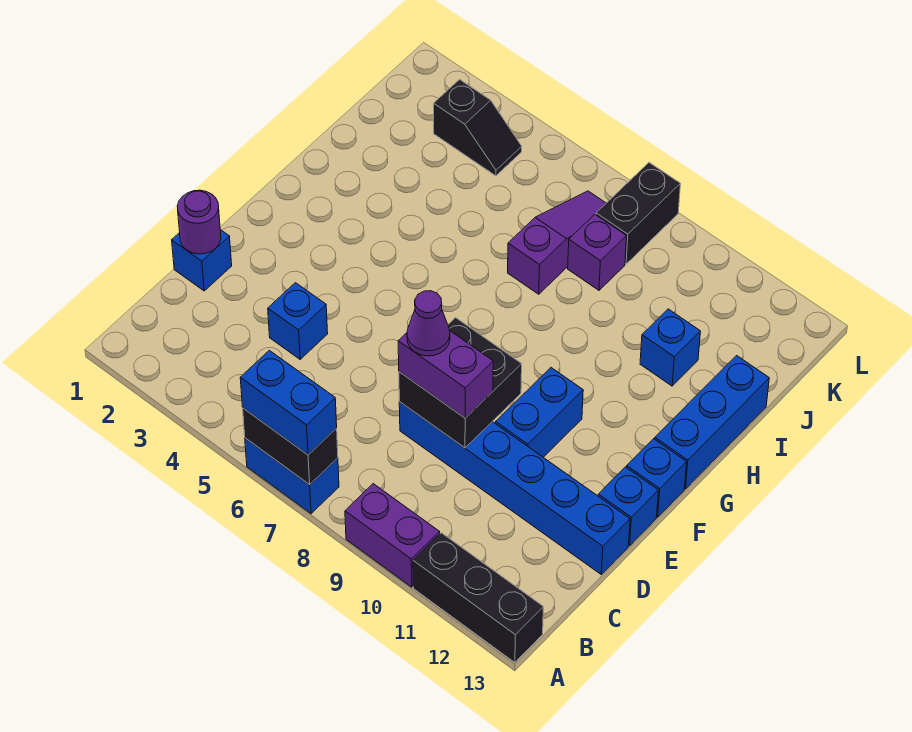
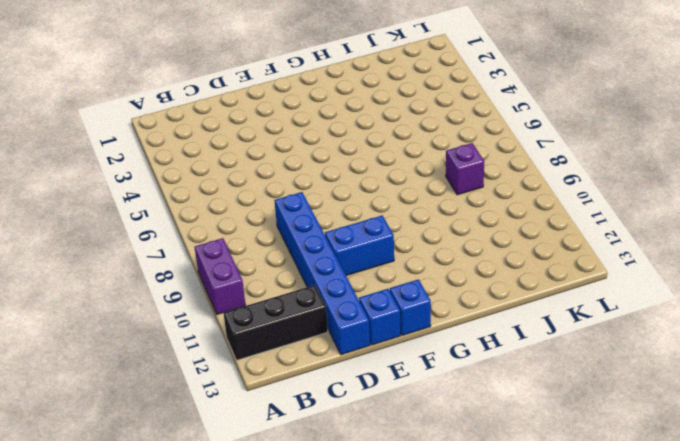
black 1x3 brick [224,285,328,360] -> black 1x3 brick turned to [413,533,543,663]
none -> blue 1x2 brick [245,438,339,514]
none -> blue 1x1 brick [172,230,232,291]
none -> blue 1x1 brick [268,283,328,359]

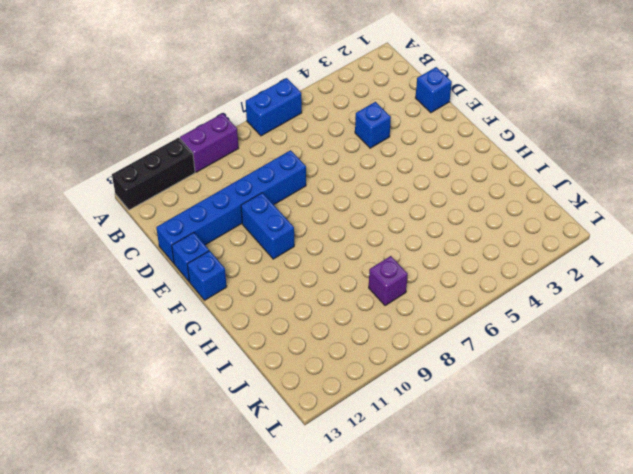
none -> blue 1x3 brick [655,356,769,489]
none -> purple 1x3 slope [508,191,606,294]
none -> blue 1x1 brick [640,309,700,386]

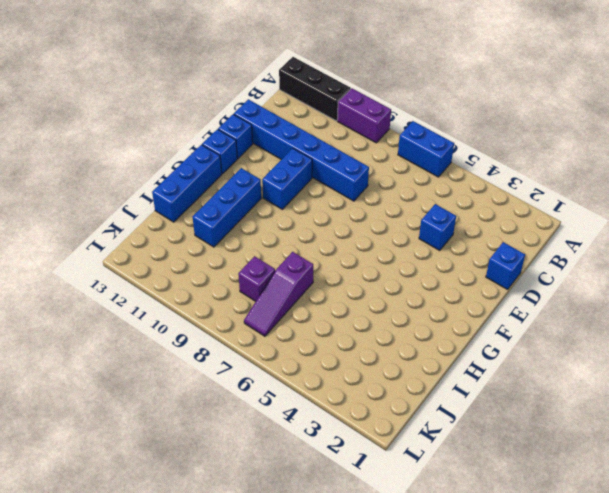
blue 1x3 brick [193,168,261,247] -> blue 1x1 brick [640,309,700,386]
none -> black 1x2 slope [434,79,522,176]
none -> black 1x2 brick [596,163,680,264]
none -> black 1x2 brick [243,408,338,485]

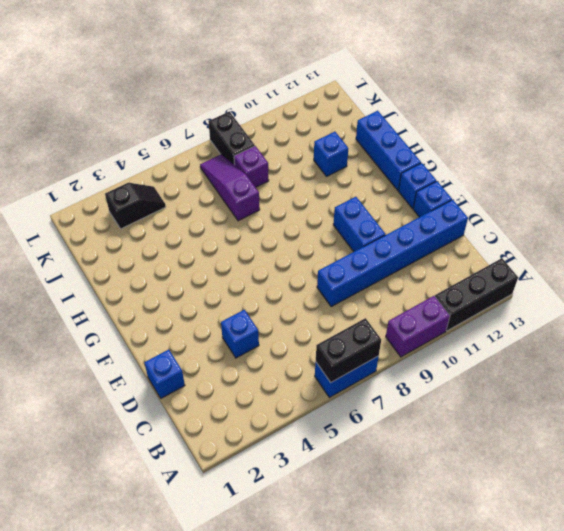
none -> purple 1x1 round brick [177,190,221,254]
none -> black 2x2 brick [399,318,522,448]
none -> blue 1x2 brick [240,350,337,455]

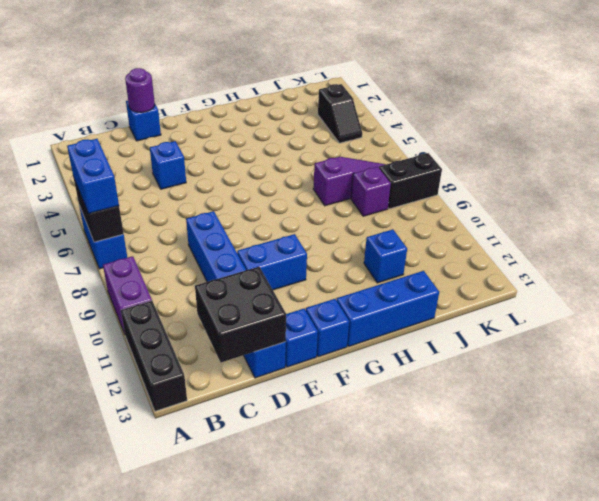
black 2x2 brick [195,267,286,362] -> black 2x2 brick moved to [399,318,522,448]
none -> purple 1x2 brick [398,331,493,418]
none -> purple 1x1 cone [407,291,450,356]

